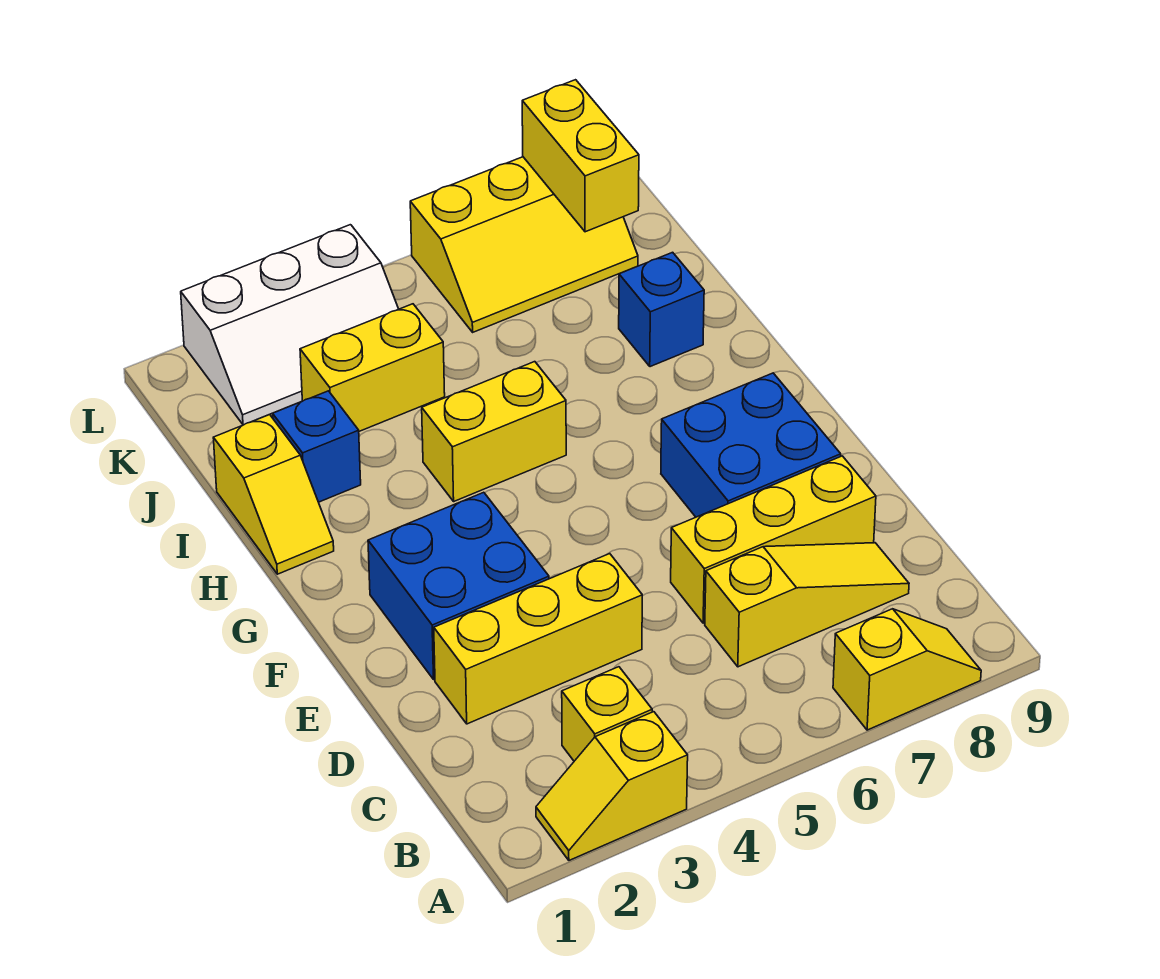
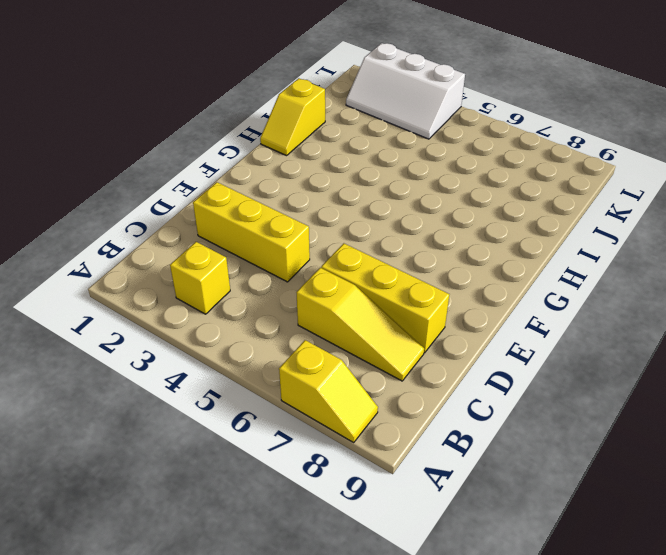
none -> yellow 1x2 slope [536,712,688,860]
none -> blue 2x2 brick [368,492,549,679]
none -> blue 2x2 brick [661,373,841,517]

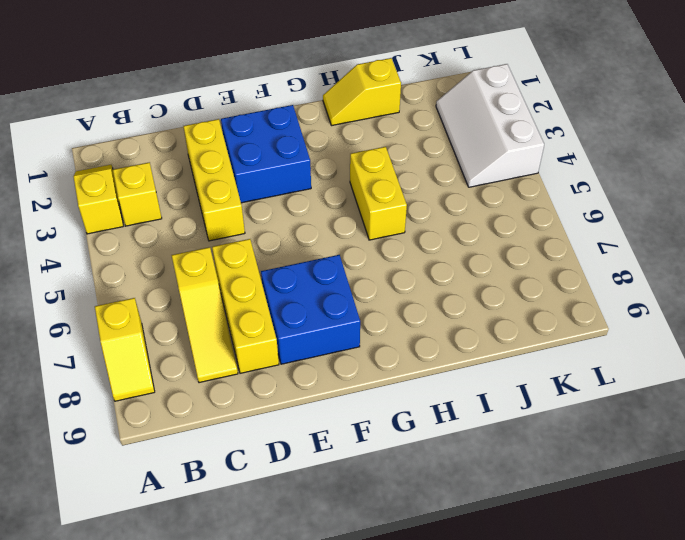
none -> blue 1x1 brick [273,391,361,502]
none -> blue 1x1 brick [619,252,704,367]
none -> yellow 1x2 brick [300,304,445,431]

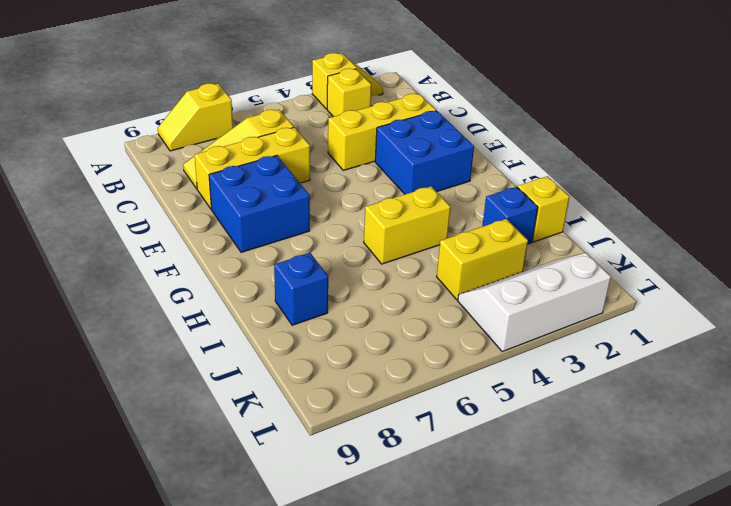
none -> yellow 2x3 slope [410,157,638,332]
none -> yellow 1x2 brick [522,80,639,232]

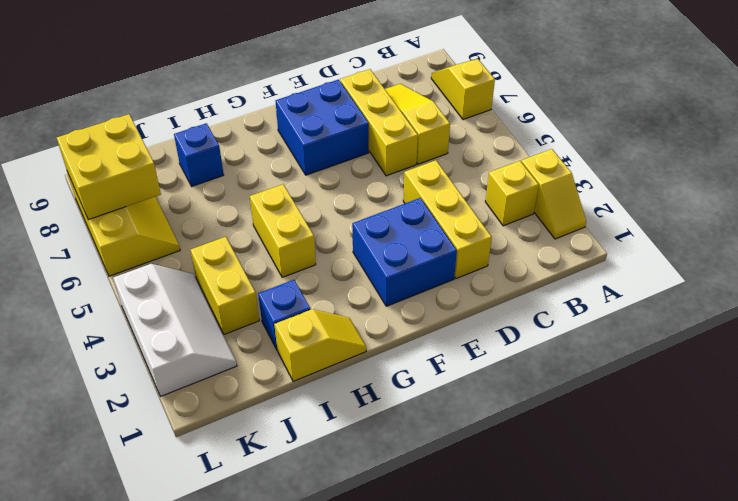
yellow 2x2 brick [57,114,161,220] -> yellow 1x2 brick [522,80,639,232]

